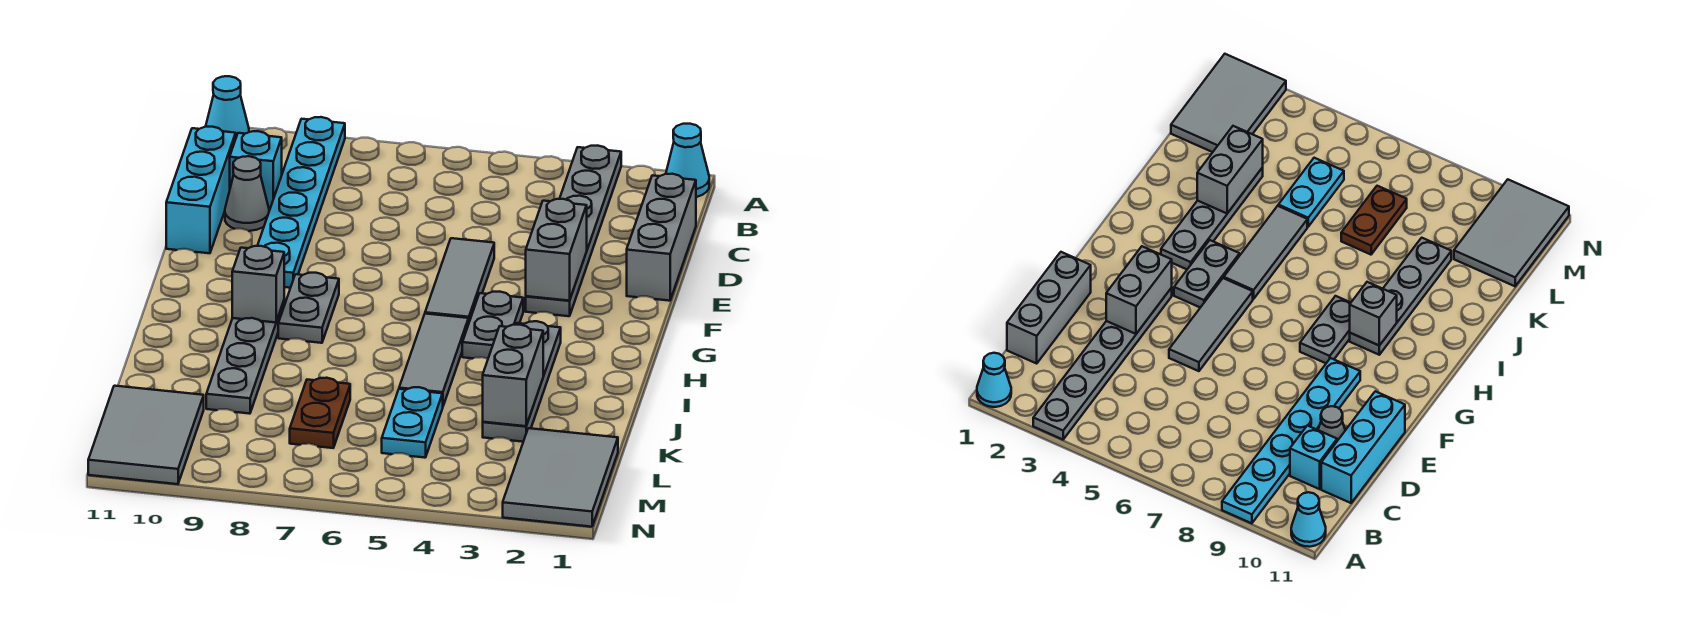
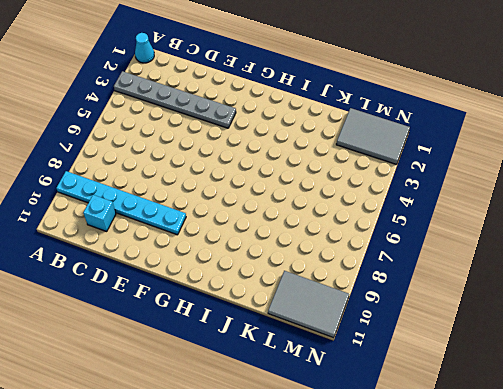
none -> cyan 1x1 cone [206,76,249,137]
none -> grey 1x3 brick [627,174,696,301]
none -> cyan 1x3 brick [166,127,236,253]

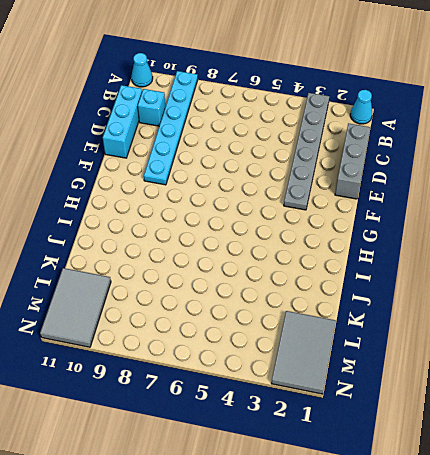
none -> grey 1x1 cone [225,156,269,231]
none -> grey 1x3 tile [425,238,494,322]
none -> grey 1x2 plate [462,292,523,359]

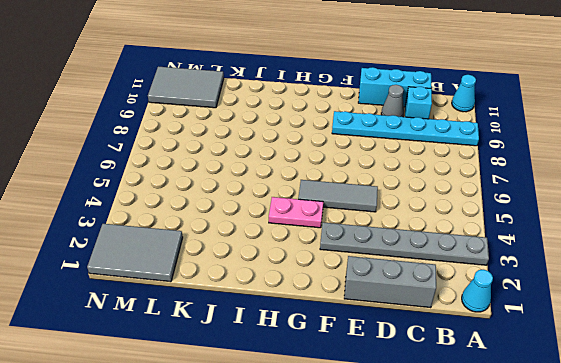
pink 1x2 plate [269,197,323,228] -> grey 1x2 plate [462,292,523,359]
none -> grey 1x2 plate [278,273,339,343]
none -> grey 1x4 plate [483,321,561,442]
none -> grey 1x3 tile [399,314,469,406]

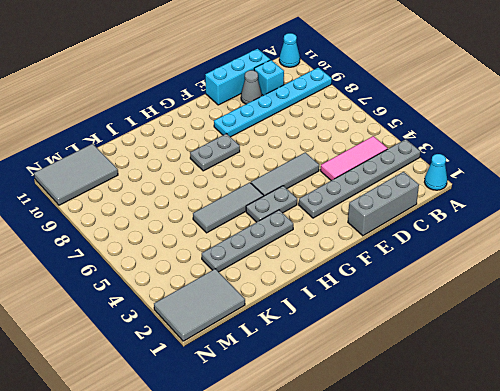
pink 1x3 tile [321,136,388,180] -> none
none -> grey 1x4 plate [206,301,284,414]
none -> cyan 1x2 plate [382,387,443,458]
none -> brown 1x2 plate [290,378,350,448]

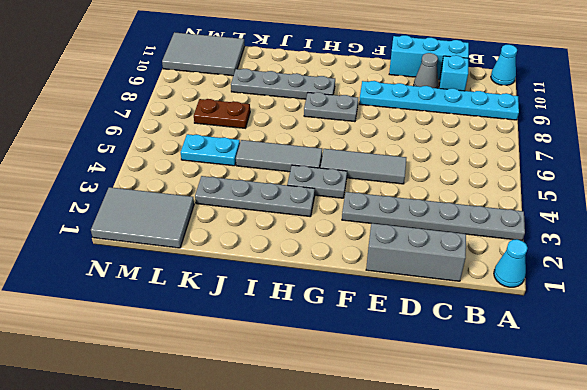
none -> grey 1x2 brick [526,199,587,301]
none -> grey 1x1 brick [232,246,284,322]
none -> grey 1x2 brick [483,325,543,426]

